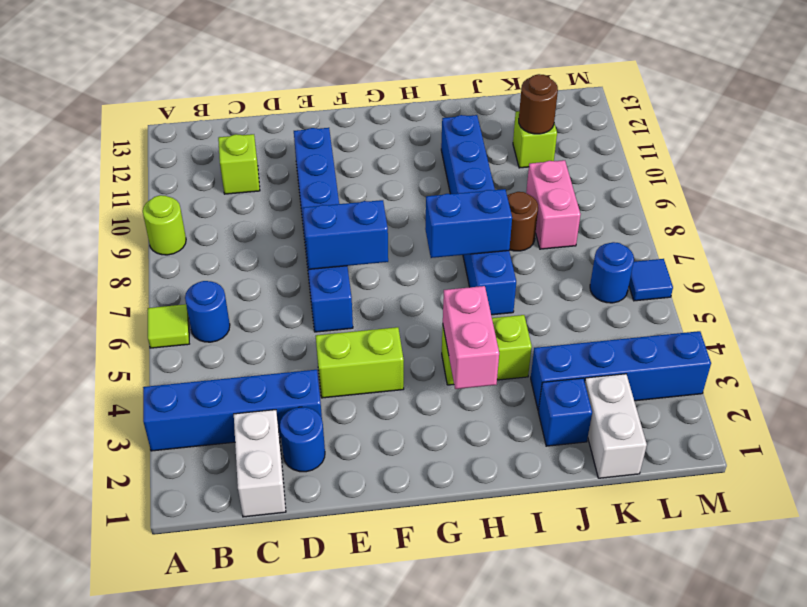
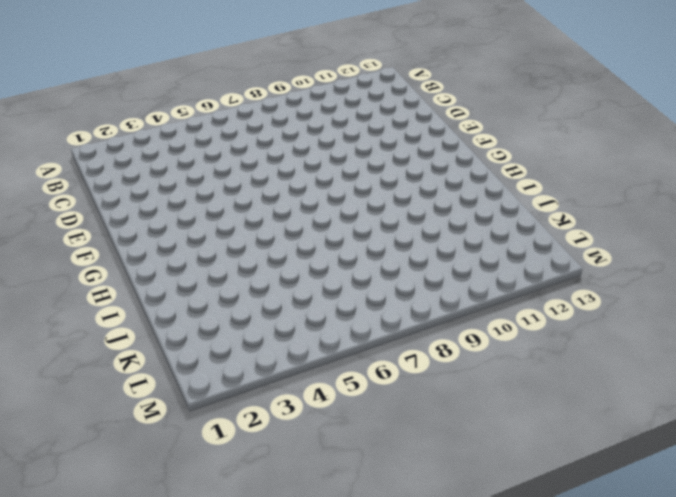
none -> blue 1x4 brick [143,370,322,451]
none -> lime 1x1 tile [148,304,189,348]
none -> lime 1x1 round brick [143,195,186,255]

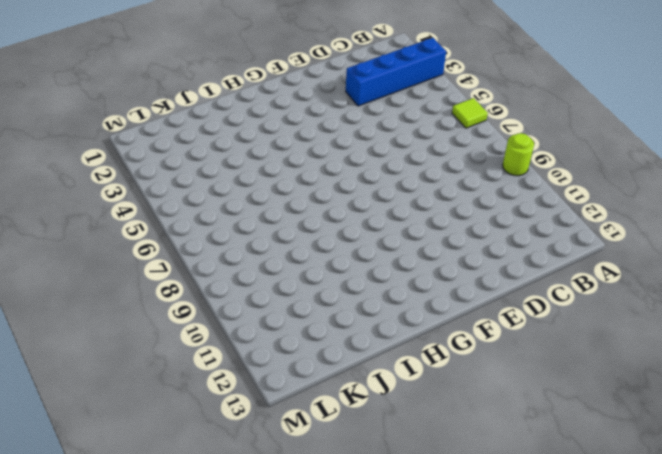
none -> blue 1x1 round brick [185,281,230,342]
none -> white 1x2 brick [234,410,286,517]
none -> lime 1x1 brick [218,134,260,194]

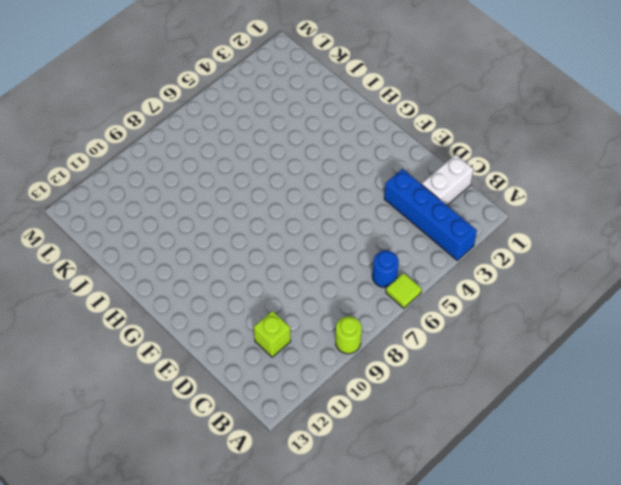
none -> blue 1x1 round brick [280,407,325,472]
none -> lime 1x2 brick [316,327,404,398]
none -> blue 1x6 brick [294,128,353,332]

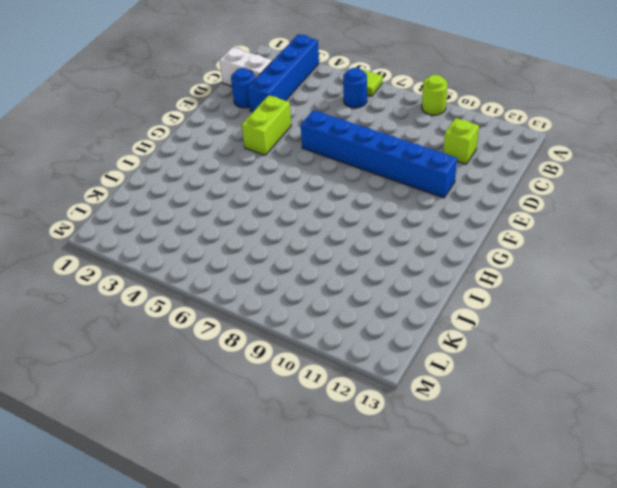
none -> lime 1x2 brick [442,315,532,385]
none -> blue 1x6 brick [441,115,516,315]
none -> blue 1x1 brick [538,378,592,446]

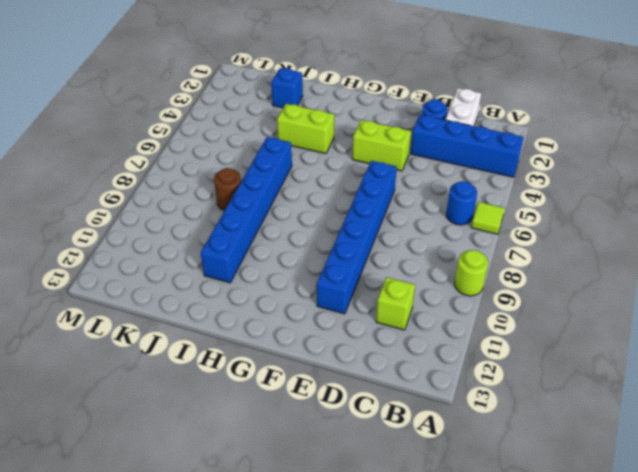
none -> blue 1x4 brick [531,331,711,411]
none -> white 1x2 brick [585,374,647,478]
none -> pink 1x2 brick [526,160,581,249]

